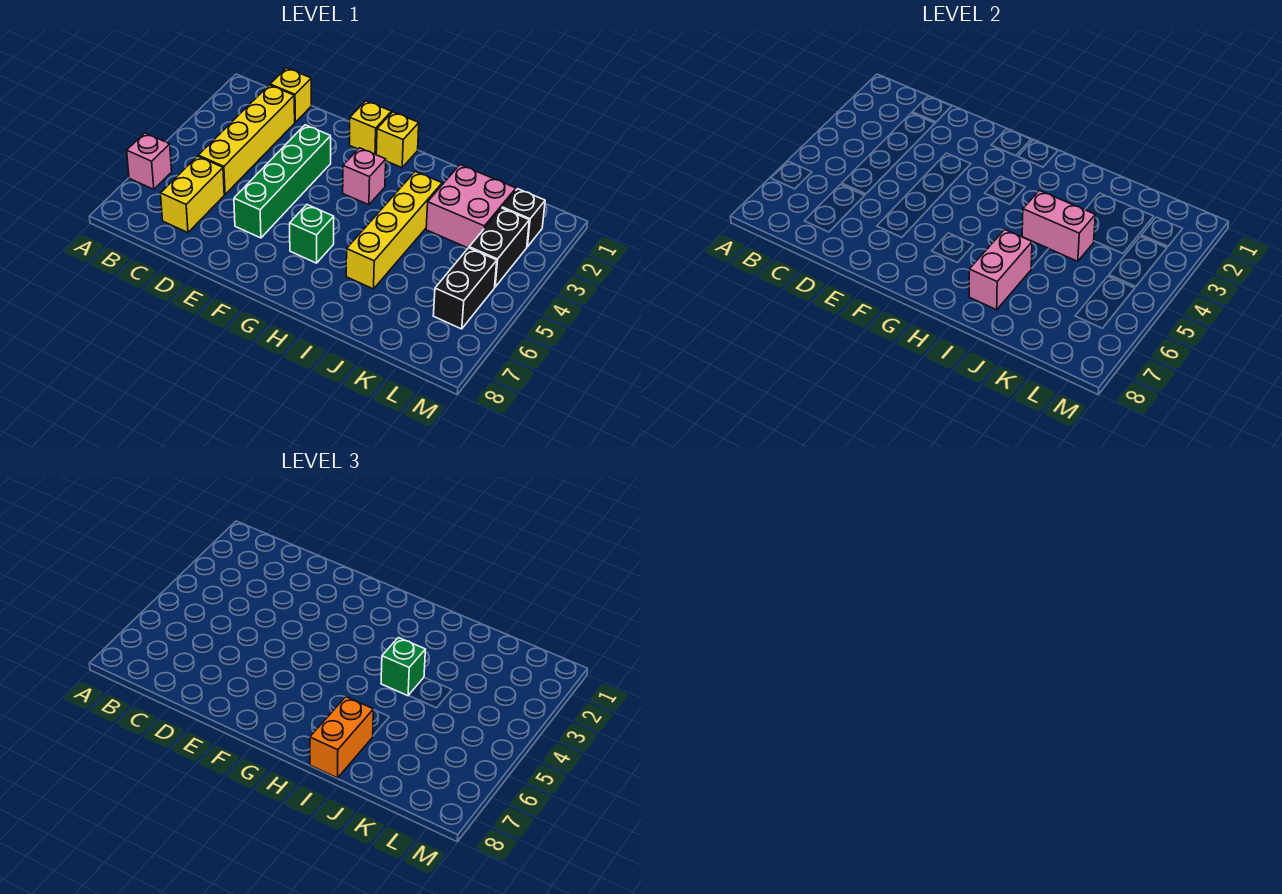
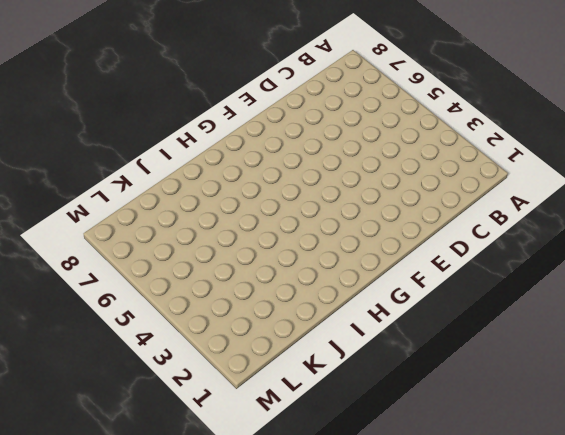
none -> pink 1x1 brick [127,133,172,189]
none -> yellow 1x1 brick [270,68,311,122]
none -> yellow 1x4 brick [198,85,295,194]

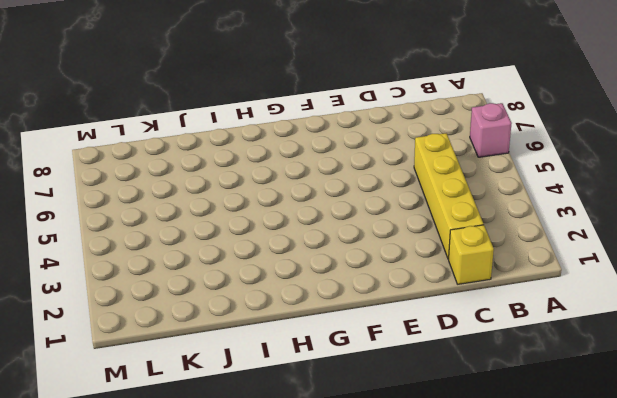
none -> yellow 1x2 brick [160,156,224,233]
none -> green 1x4 brick [234,125,331,238]
none -> yellow 1x1 brick [349,101,391,155]

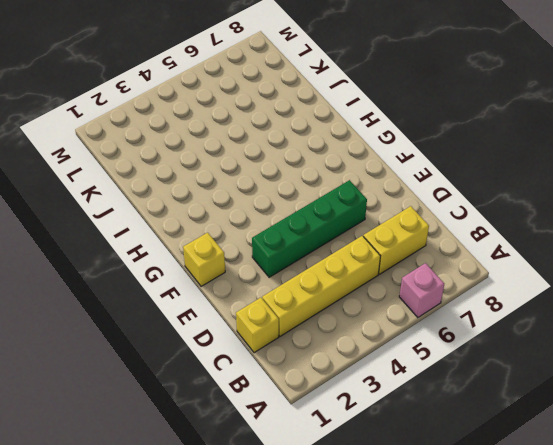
none -> yellow 1x1 brick [376,112,419,168]
none -> pink 1x1 brick [343,148,386,205]
none -> green 1x1 brick [290,205,334,263]

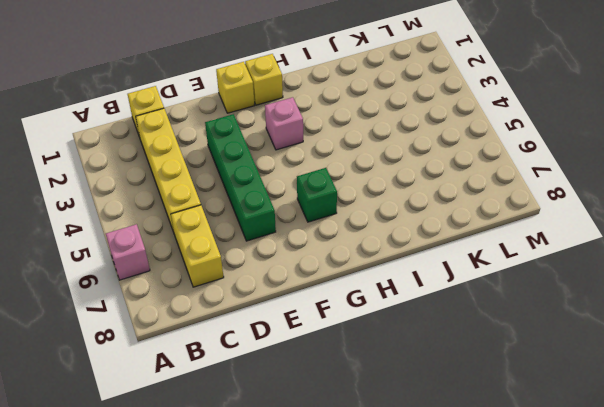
none -> yellow 1x4 brick [346,172,442,289]
none -> pink 2x2 brick [426,165,516,248]
none -> black 1x1 brick [502,189,545,247]

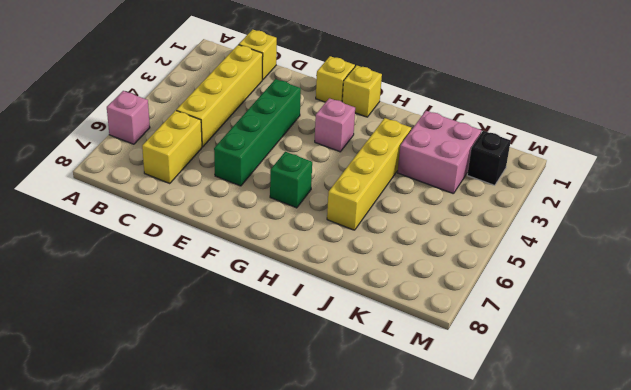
none -> black 1x2 brick [469,208,529,287]
none -> black 1x2 brick [433,248,497,329]
none -> pink 1x2 brick [1022,191,1095,261]

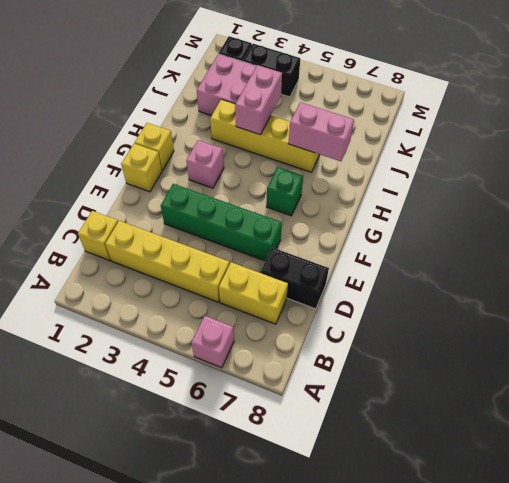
black 1x2 brick [261,248,329,309] -> black 1x2 brick moved to [433,248,497,329]
none -> green 1x1 brick [381,638,425,696]
none -> orange 1x2 brick [310,697,373,778]

